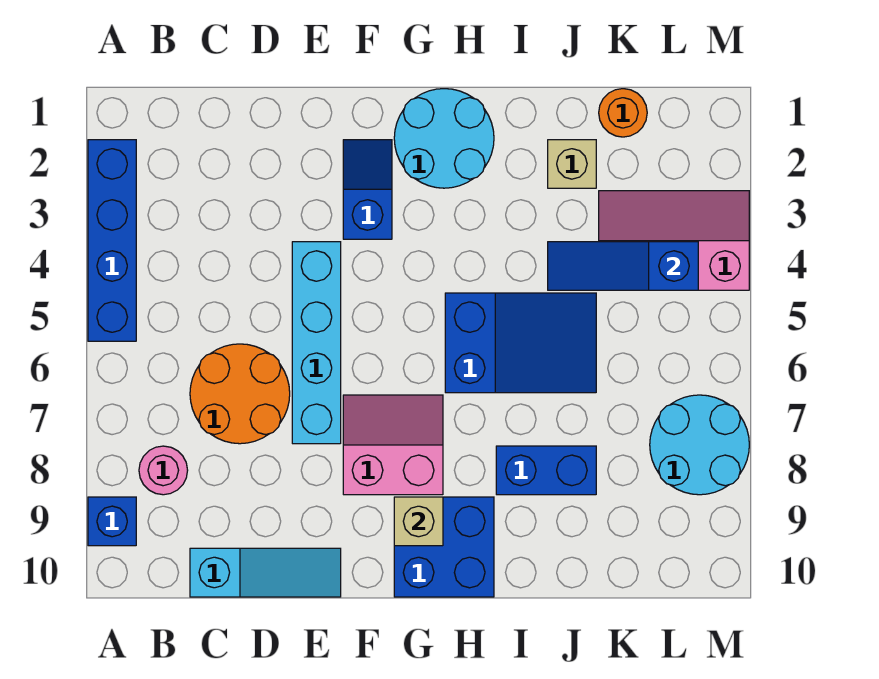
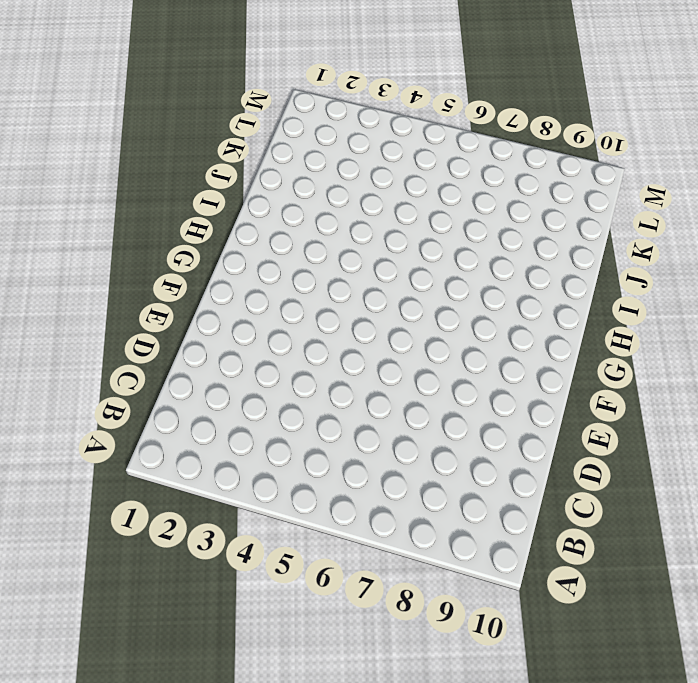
none -> blue 1x4 brick [88,140,136,341]
none -> blue 1x1 brick [88,497,136,546]
none -> pink 1x1 round brick [139,446,188,495]

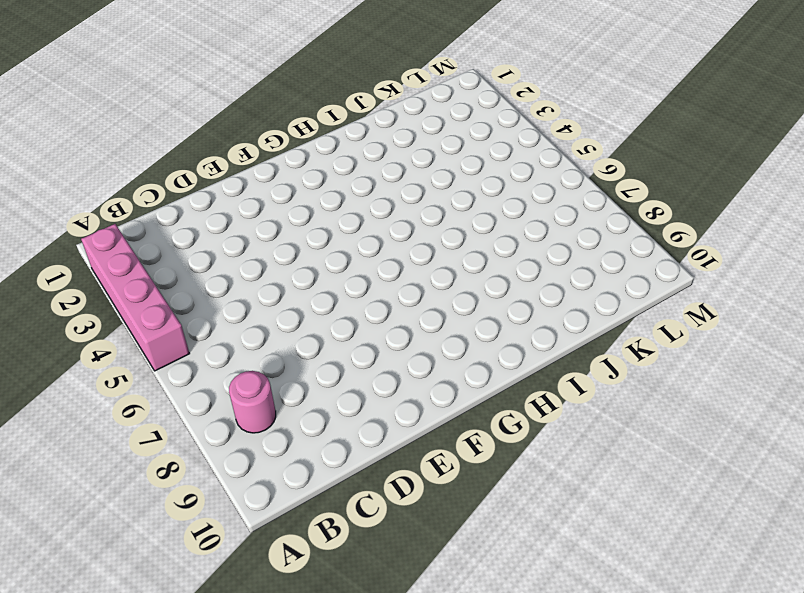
pink 1x4 brick [81,224,190,371] -> blue 1x4 brick [88,140,136,341]
none -> blue 1x1 brick [88,497,136,546]
none -> orange 2x2 round brick [190,344,290,444]
none -> cyan 1x3 slope [190,548,341,597]

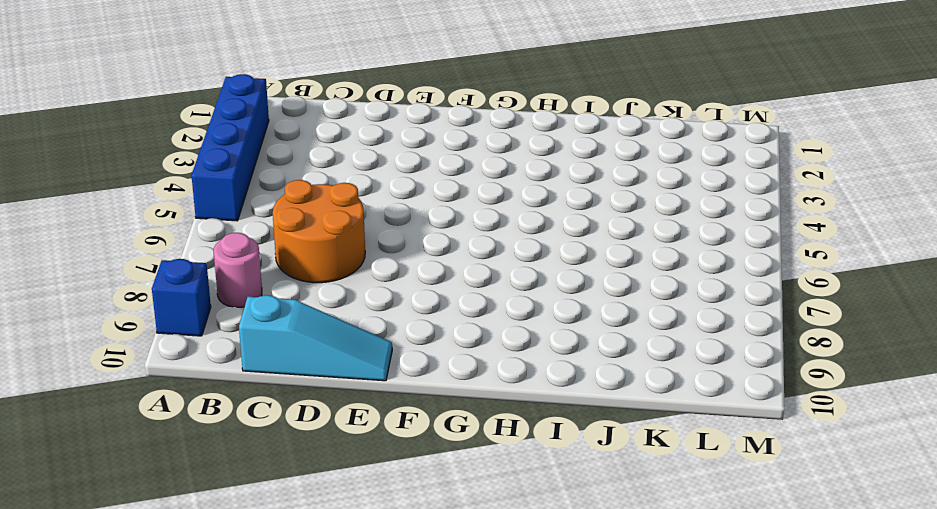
none -> cyan 1x4 brick [292,242,341,444]
none -> blue 1x2 slope [343,140,392,239]
none -> pink 2x2 slope [343,395,443,495]

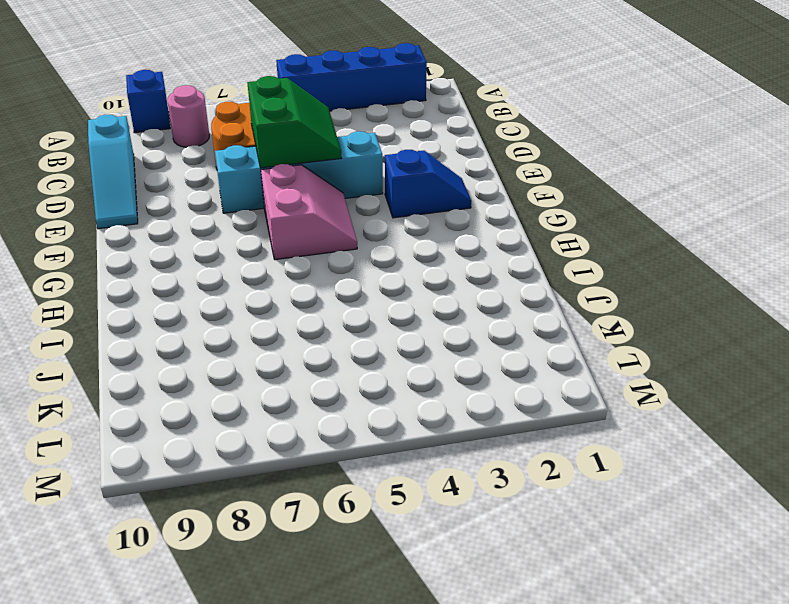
green 2x2 slope [247,76,342,168] -> none
pink 2x2 slope [261,164,357,260] -> pink 2x2 slope moved to [343,395,443,495]
none -> cyan 2x2 round brick [394,89,494,188]
none -> blue 2x2 brick [394,497,494,597]
none -> blue 2x3 slope [445,293,596,393]

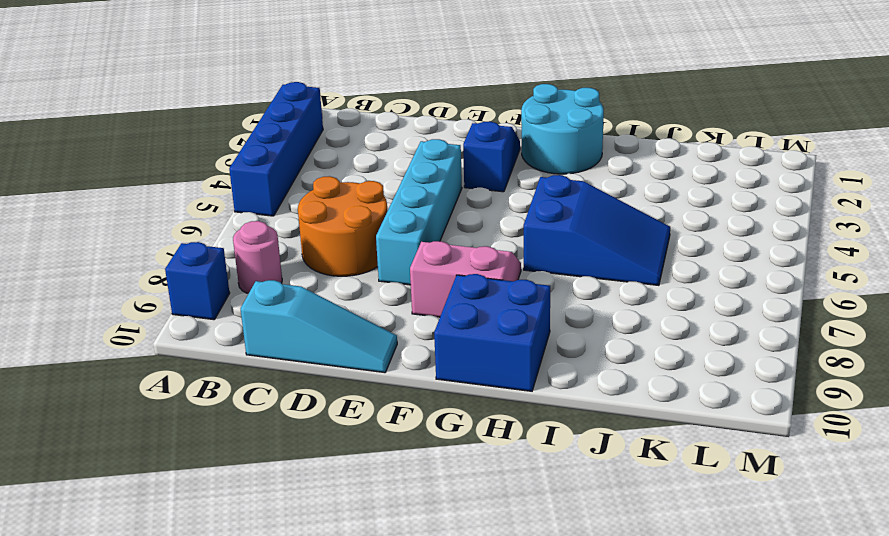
none -> blue 1x2 brick [496,446,596,495]
none -> tan 1x1 brick [548,140,596,188]
none -> orange 1x1 round brick [599,89,647,137]

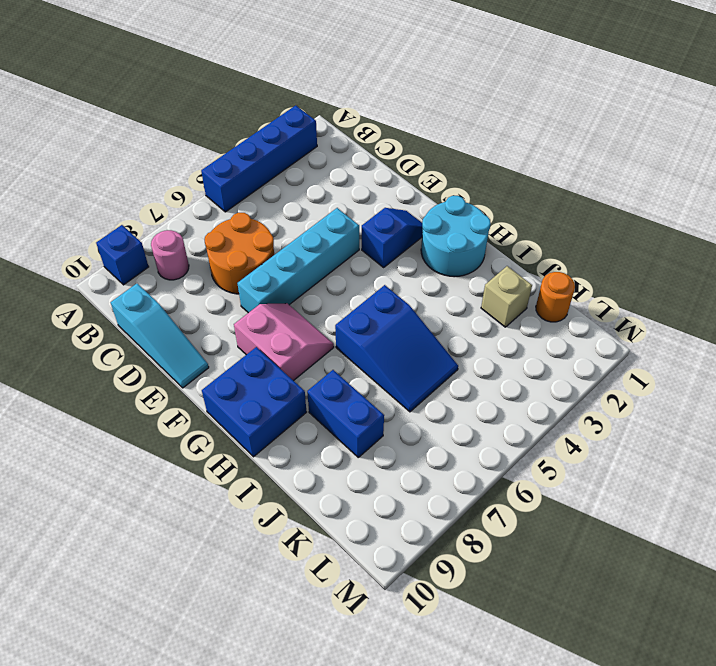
none -> pink 2x3 slope [599,191,749,290]
none -> cyan 2x2 round brick [650,395,749,495]
none -> tan 1x1 brick [394,497,443,546]

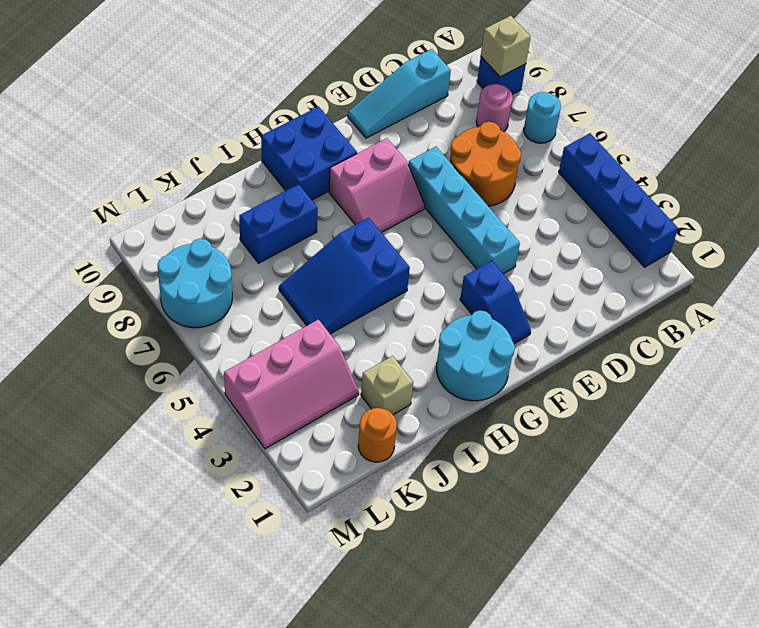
cyan 1x1 round brick [524,92,561,143] -> none
tan 1x1 brick [481,16,531,77] -> tan 1x1 brick moved to [394,497,443,546]
none -> blue 1x3 slope [548,242,698,290]

